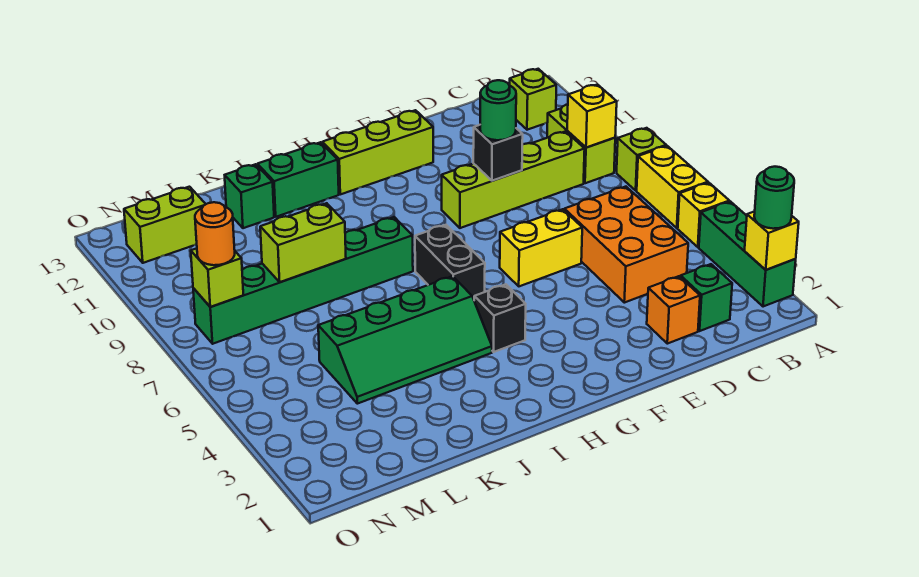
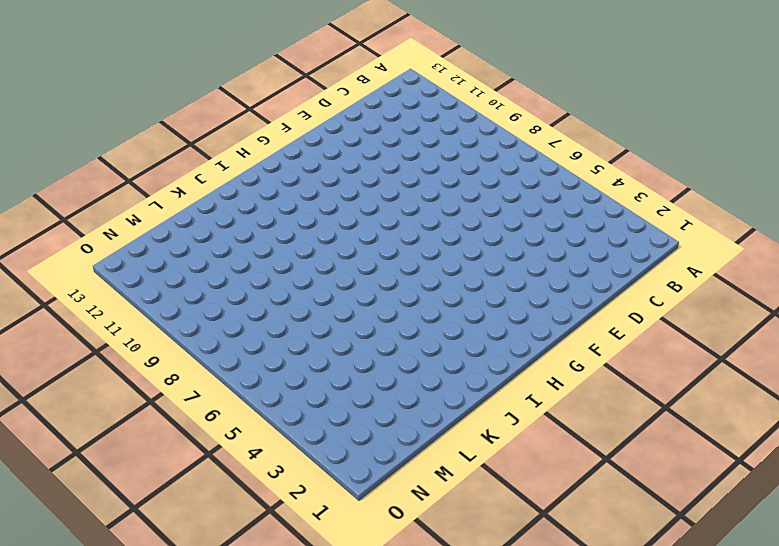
none -> green 1x3 brick [699,202,796,307]
none -> yellow 1x1 brick [678,183,729,247]
none -> yellow 1x2 brick [637,146,708,228]

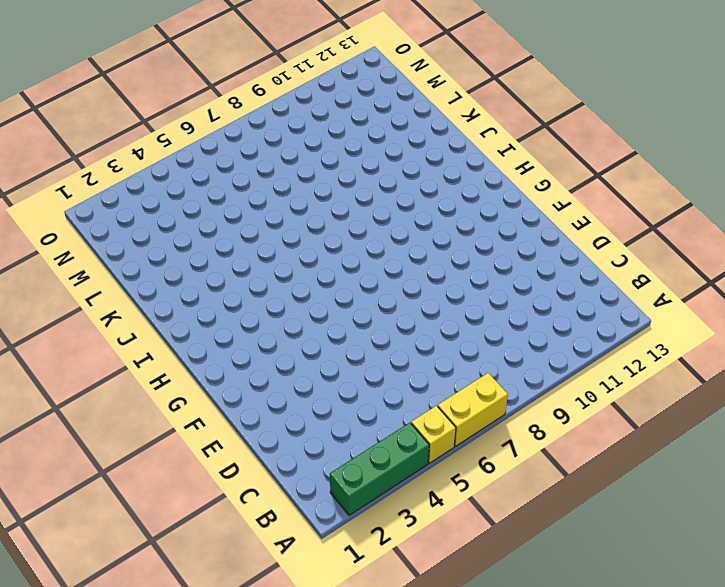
none -> lime 1x1 brick [617,128,666,191]
none -> lime 1x2 brick [547,105,615,183]
none -> lime 1x1 brick [510,69,556,130]

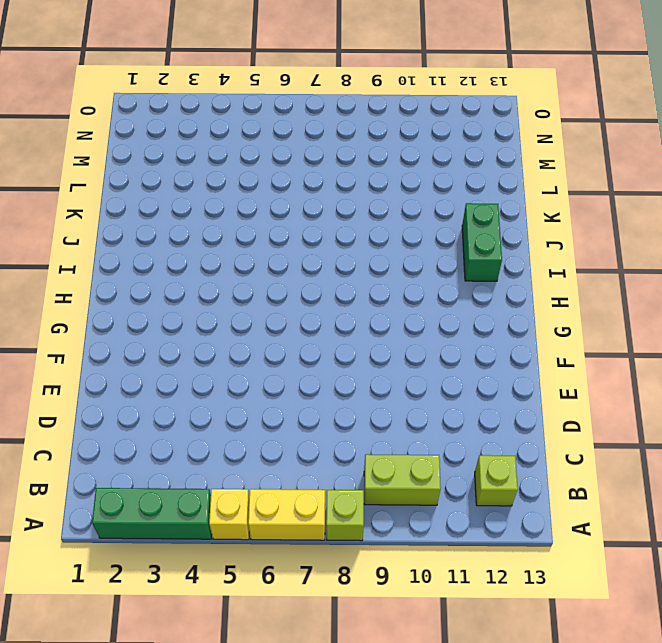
none -> green 1x1 brick [681,264,732,331]
none -> orange 2x3 brick [564,187,688,303]
none -> lime 1x4 brick [442,131,585,228]

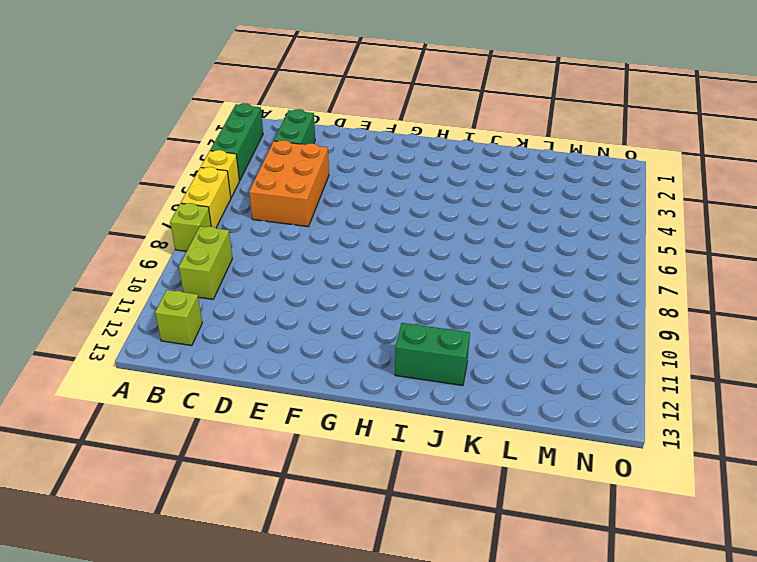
green 1x2 brick [274,109,315,145] -> green 1x1 brick [681,264,732,331]
none -> lime 1x4 brick [442,131,585,228]
none -> orange 1x1 brick [647,276,700,344]
none -> yellow 1x2 brick [500,209,582,286]

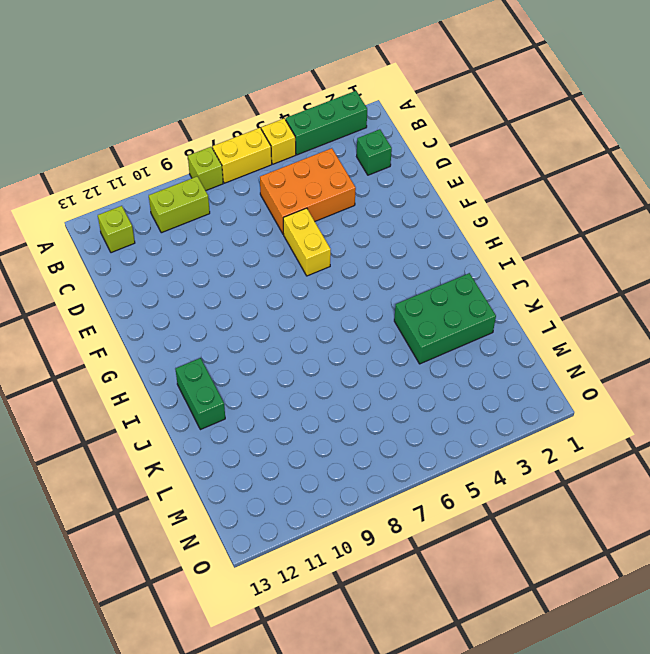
green 2x3 brick [394,273,496,364] -> green 2x4 slope [318,276,492,404]
none -> lime 1x4 brick [442,131,585,228]
none -> orange 1x1 brick [647,276,700,344]
none -> lime 1x3 brick [322,110,433,194]

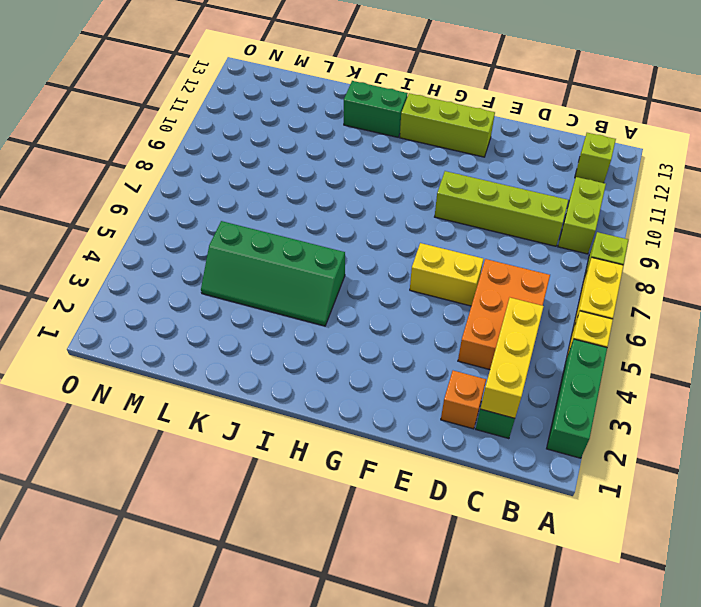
yellow 1x3 brick [480,298,544,418] -> none
none -> black 1x1 brick [474,284,526,352]
none -> black 1x2 brick [415,225,485,299]
none -> green 1x6 brick [193,217,413,344]

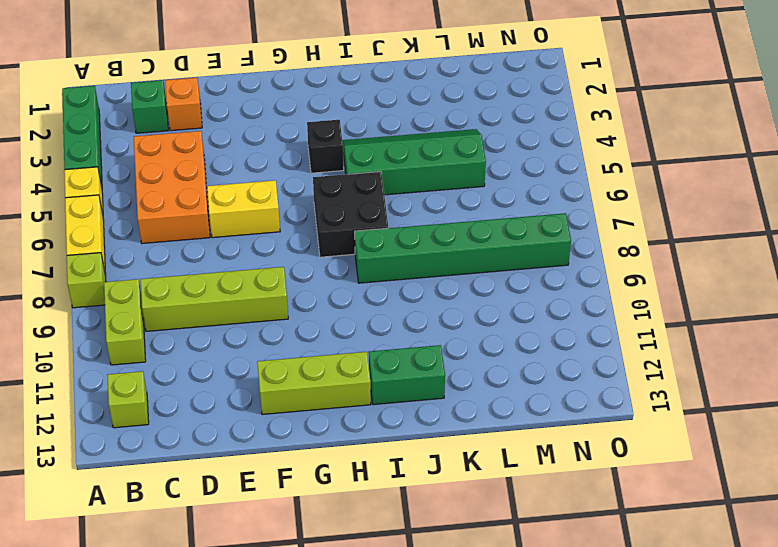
black 2x2 brick [313,172,388,257] -> black 1x2 brick [415,225,485,299]
none -> green 1x1 brick [225,164,274,228]
none -> lime 1x2 brick [124,187,206,263]
none -> yellow 1x1 brick [745,211,799,270]

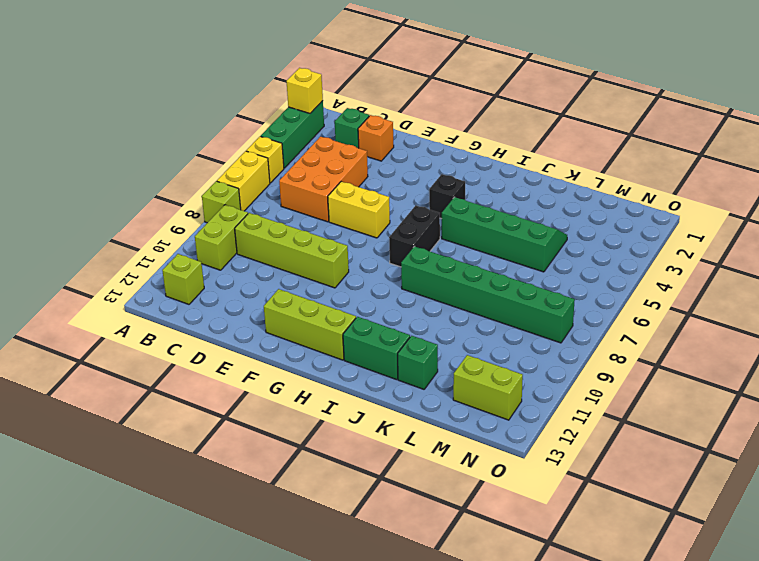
none -> yellow 1x1 brick [567,85,617,147]
none -> black 1x1 brick [473,125,523,181]
none -> lime 1x2 brick [260,203,346,282]

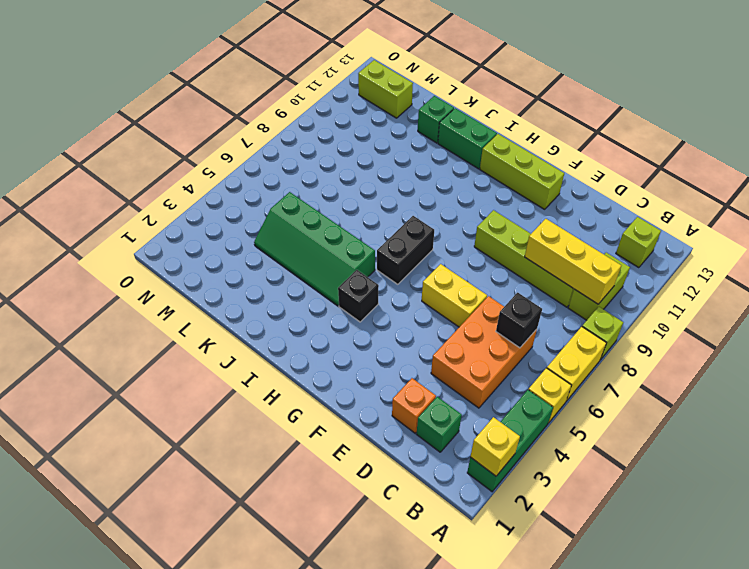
yellow 1x3 brick [525,219,621,304] -> yellow 1x1 brick [567,85,617,147]
black 1x1 brick [496,293,542,348] -> black 1x1 brick moved to [473,125,523,181]
none -> green 1x6 brick [193,217,413,344]
none -> lime 1x2 brick [260,203,346,282]
none -> lime 1x1 brick [191,248,243,307]

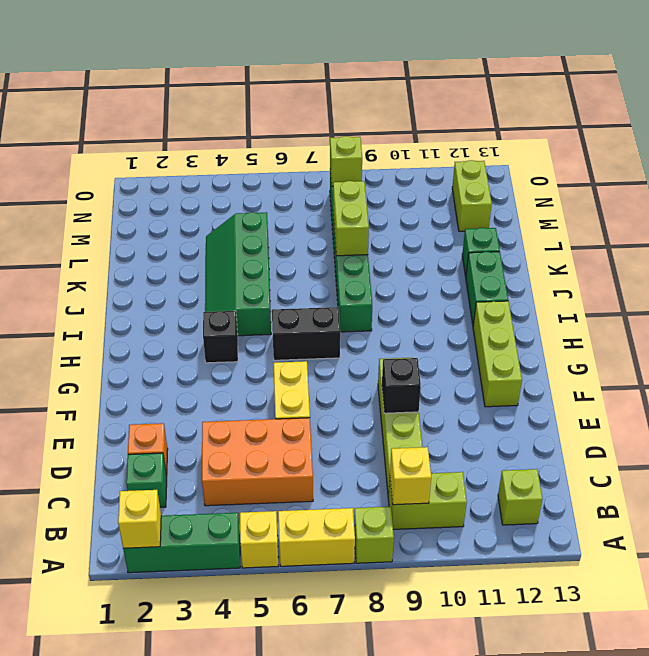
none -> green 1x1 round brick [754,167,794,229]
none -> green 1x1 round brick [480,80,516,140]
none -> orange 1x1 round brick [195,202,235,265]

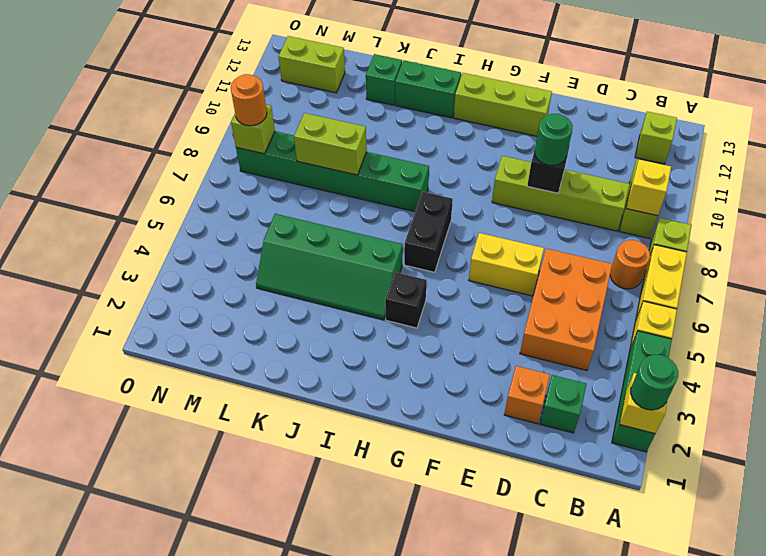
orange 1x1 round brick [610,240,650,289] -> none

